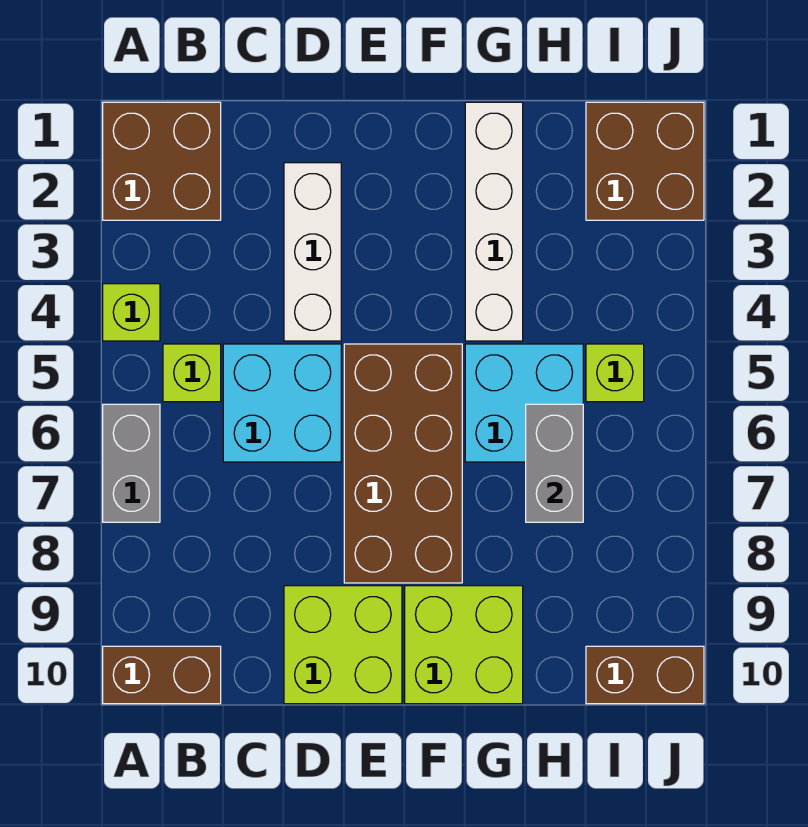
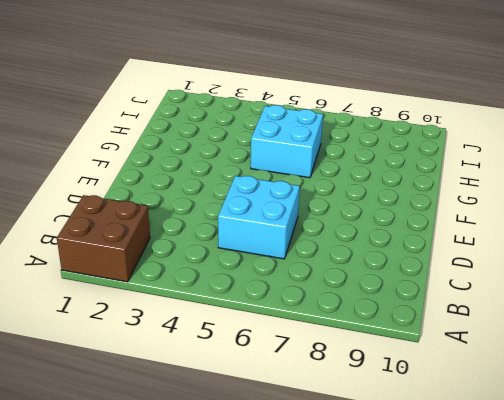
none -> lime 1x1 brick [103,284,160,341]
none -> grey 1x2 brick [103,404,160,522]
none -> brown 1x2 brick [103,646,221,704]

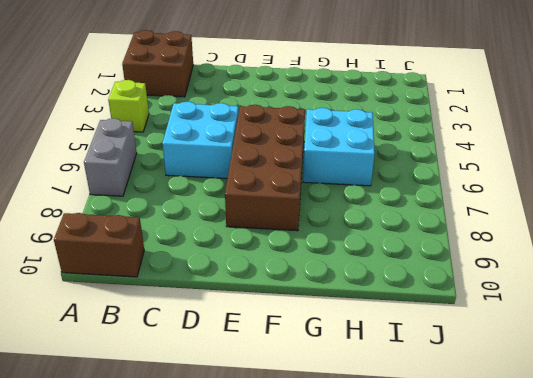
none -> lime 1x1 brick [163,344,221,402]
none -> white 1x3 brick [284,163,341,341]
none -> lime 2x2 brick [284,586,402,704]

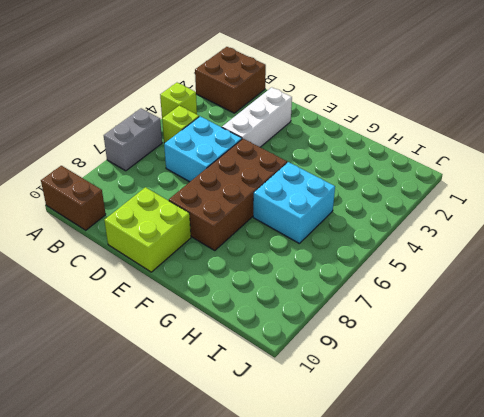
none -> lime 2x2 brick [405,586,523,704]
none -> white 1x4 brick [465,102,523,341]
none -> brown 2x2 brick [586,102,704,220]

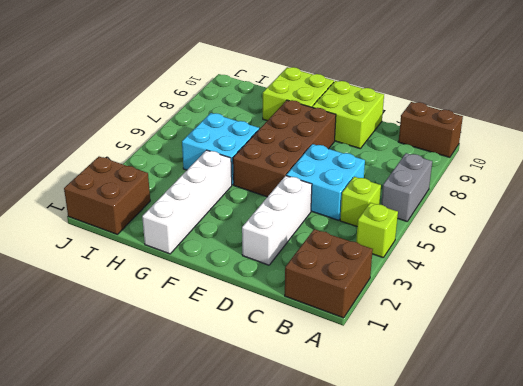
none -> lime 1x1 brick [586,344,644,402]
none -> brown 1x2 brick [586,646,704,704]
none -> grey 1x2 brick [526,404,583,522]

